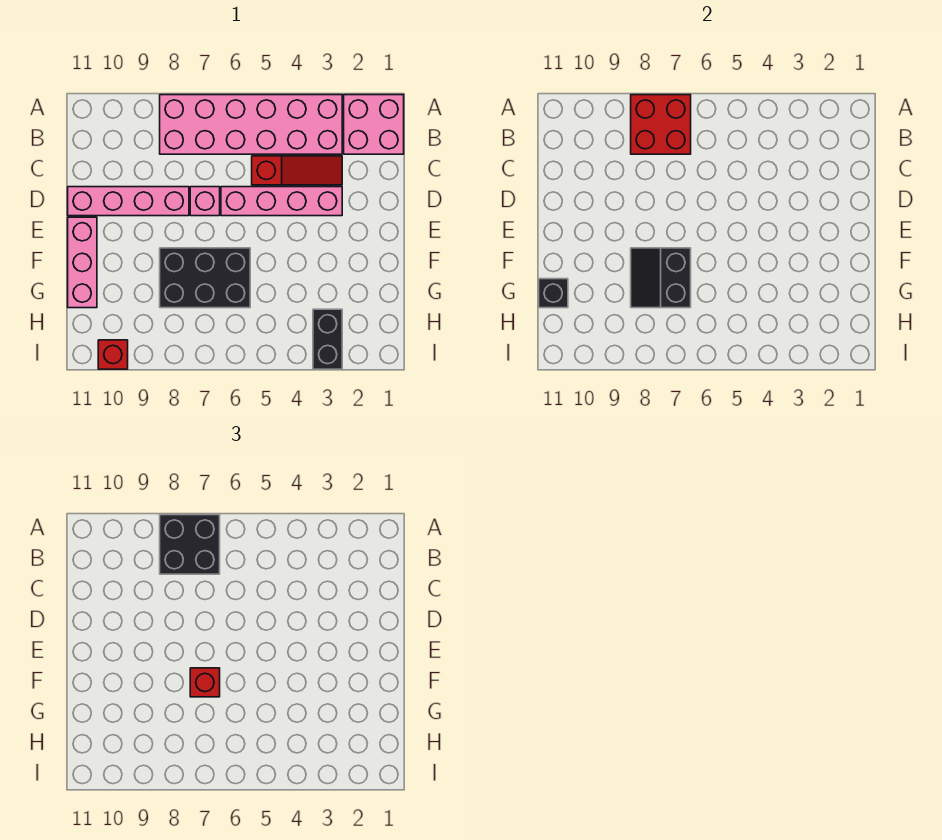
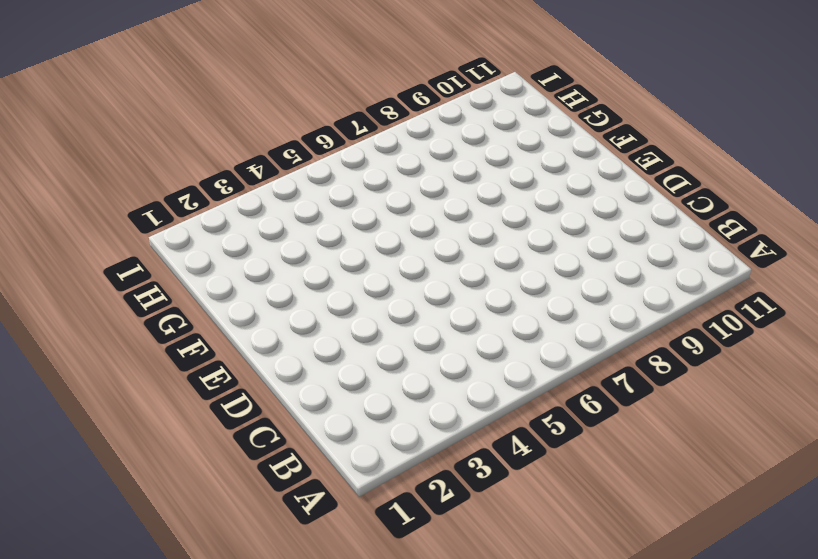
none -> pink 2x2 brick [344,95,404,154]
none -> pink 2x6 brick [160,95,342,154]
none -> red 1x3 slope [252,156,342,185]

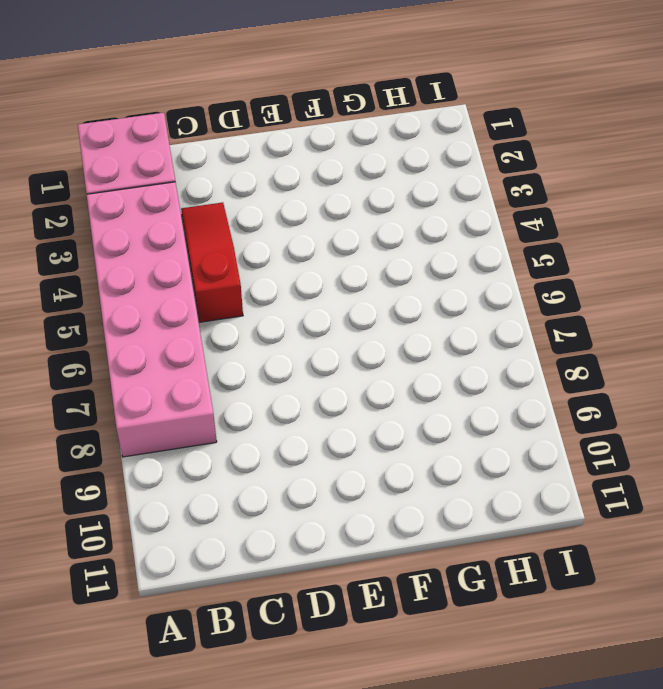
none -> pink 1x4 brick [221,187,342,216]
none -> pink 1x1 brick [190,187,220,216]
none -> pink 1x4 brick [68,187,189,216]

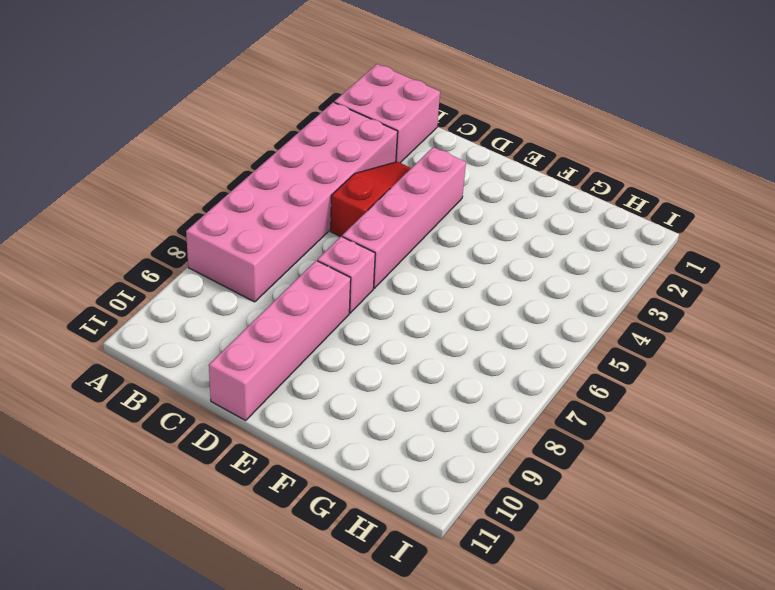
none -> pink 1x3 brick [68,217,97,308]
none -> black 2x3 brick [160,248,250,308]
none -> black 1x2 brick [313,309,342,369]

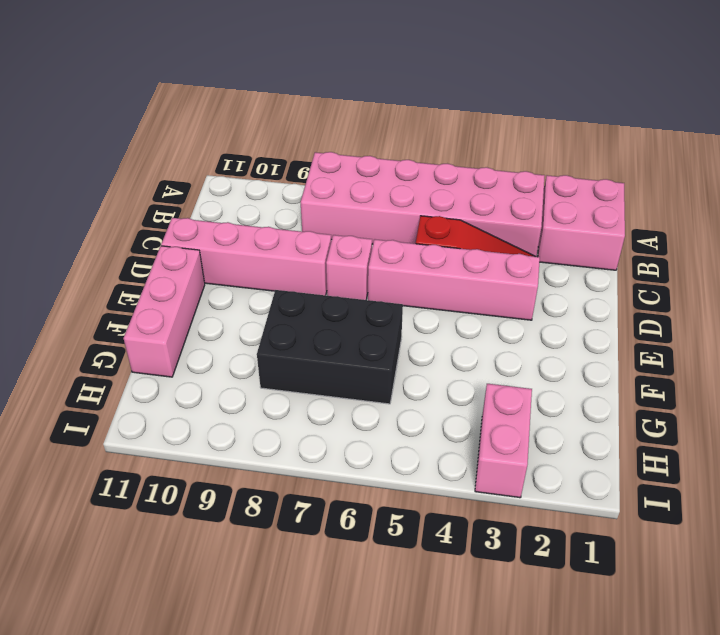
pink 1x2 brick [475,384,532,498] -> black 1x2 brick [313,309,342,369]
none -> red 1x1 brick [98,340,128,369]
none -> red 2x2 brick [631,95,691,154]
none -> black 2x2 slope [631,248,691,308]

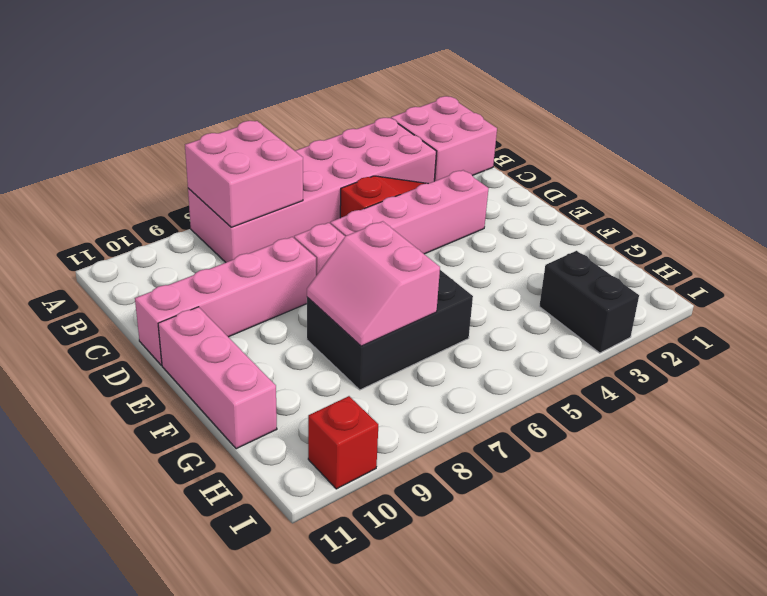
pink 2x2 brick [185,121,303,227] -> red 2x2 brick [631,95,691,154]
pink 2x2 slope [307,221,440,346] -> black 2x2 slope [631,248,691,308]
none -> black 1x1 brick [539,279,568,308]
none -> black 2x2 brick [160,515,220,574]
none -> red 1x1 brick [190,668,220,697]

